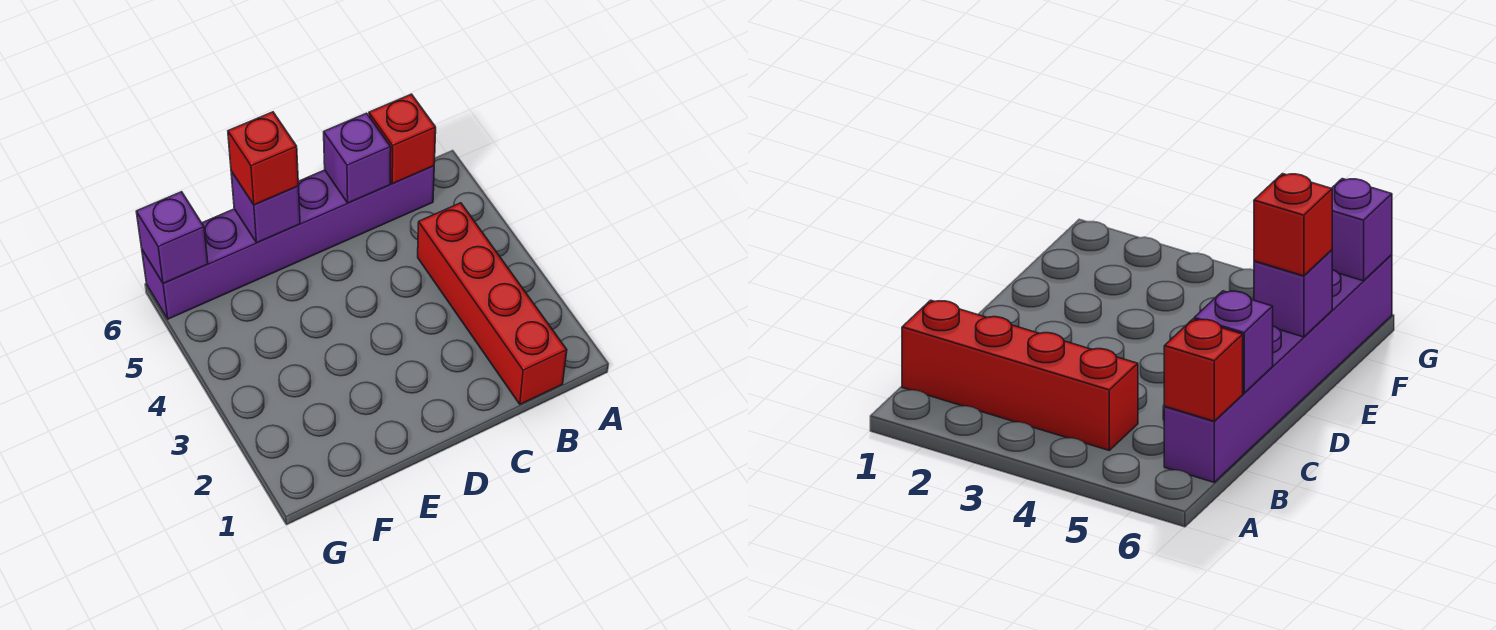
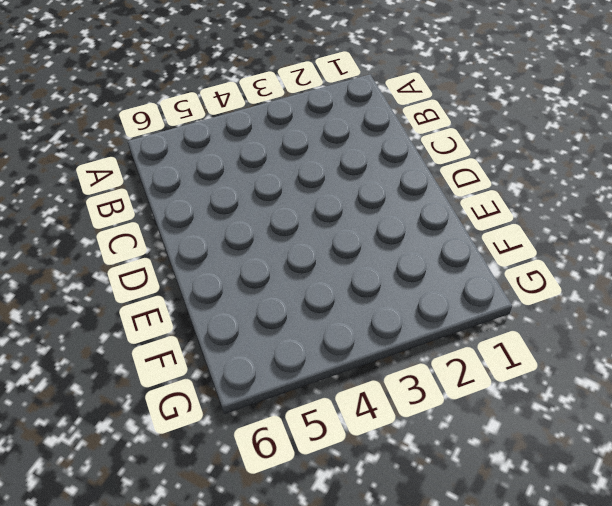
none -> red 1x4 brick [418,203,567,404]
none -> purple 1x6 brick [142,166,434,319]

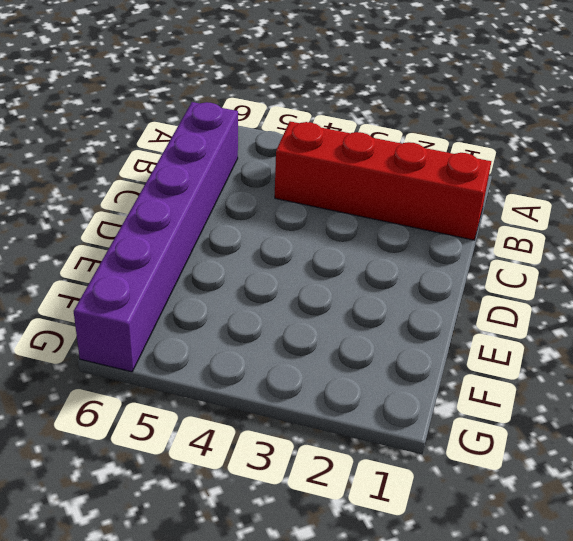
none -> red 1x1 brick [369,94,436,184]
none -> purple 1x1 brick [324,113,391,203]

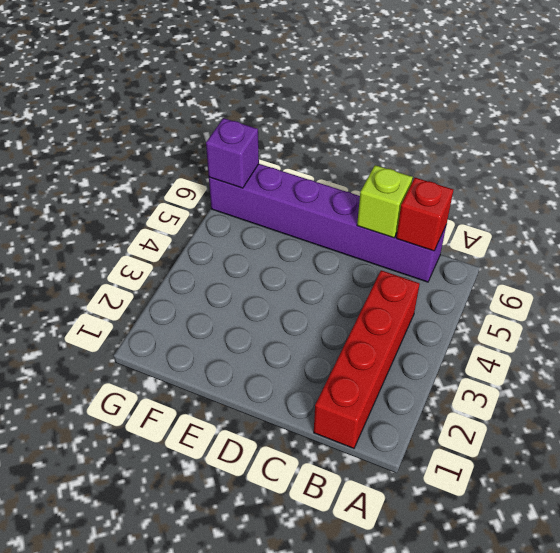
lime 1x1 brick [357,165,413,238] -> purple 1x1 brick [324,113,391,203]
none -> purple 1x1 brick [231,171,300,243]
none -> red 1x1 brick [228,112,298,205]

